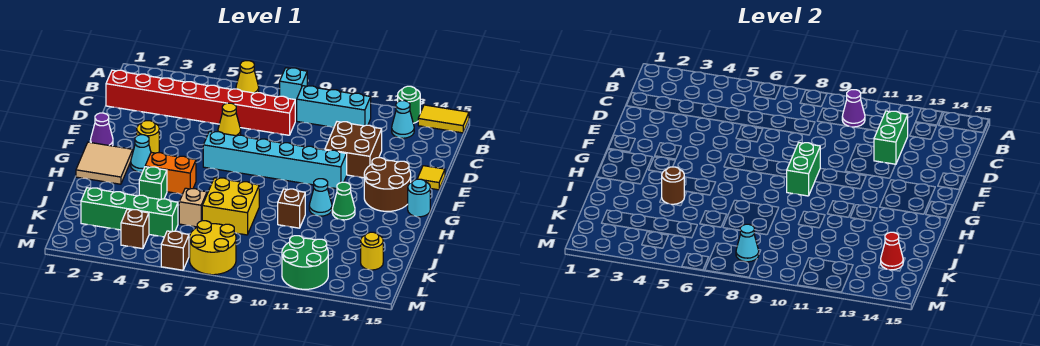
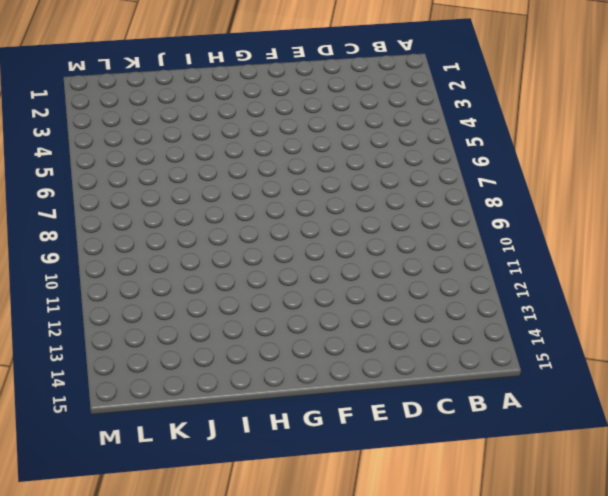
none -> yellow 1x1 cone [236,61,259,93]
none -> cyan 1x1 brick [280,68,307,106]
none -> green 1x1 round brick [398,86,420,123]
none -> yellow 1x2 tile [418,105,469,133]

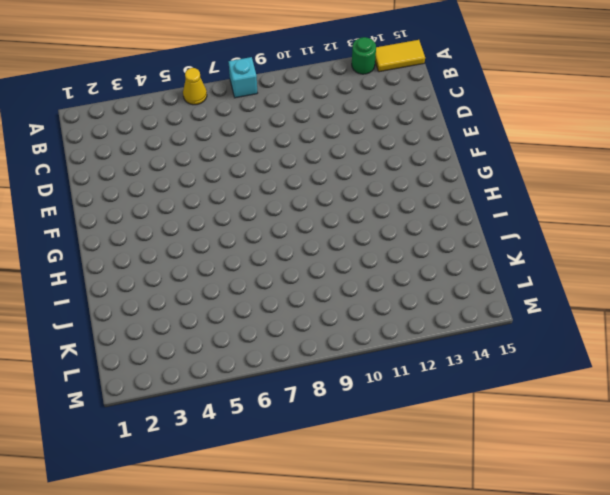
none -> cyan 1x3 brick [297,86,371,127]
none -> cyan 1x1 cone [392,101,414,138]
none -> red 1x8 brick [106,70,295,135]
none -> yellow 1x1 cone [218,103,241,136]

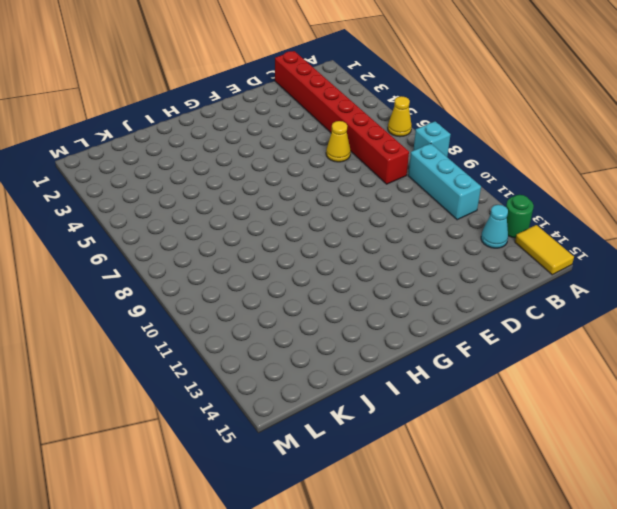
none -> brown 2x2 brick [325,122,382,178]
none -> yellow 1x1 tile [417,166,445,190]
none -> purple 1x1 cone [90,113,113,146]
none -> yellow 1x1 round brick [137,121,159,153]

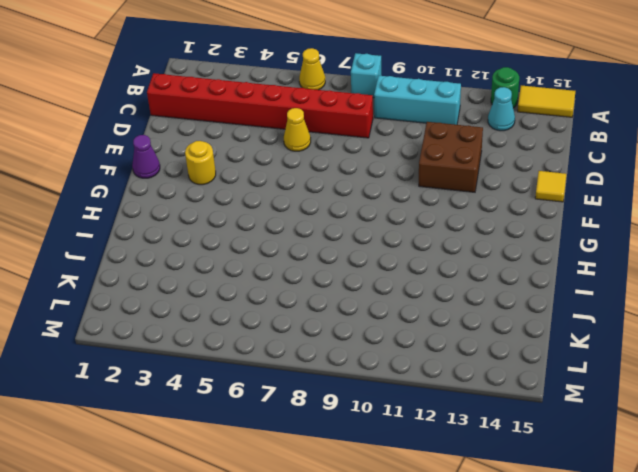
none -> cyan 1x6 brick [203,131,347,189]
none -> brown 2x2 round brick [364,158,411,211]
none -> tan 2x2 tile [76,142,133,184]
none -> cyan 1x1 cone [131,135,151,172]

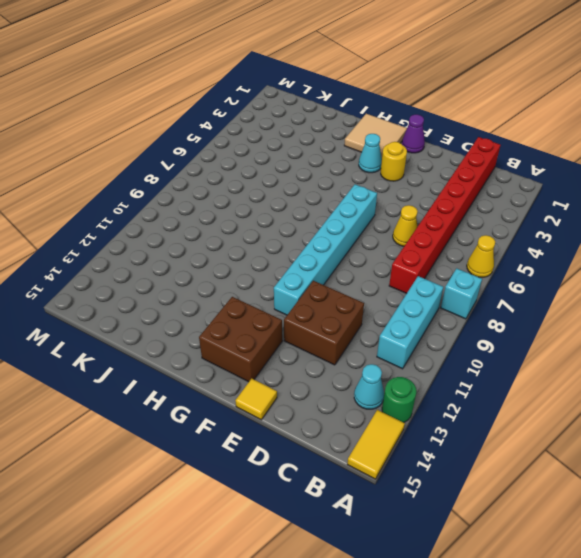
brown 2x2 brick [199,297,282,382] -> brown 2x2 round brick [364,158,411,211]
none -> cyan 1x1 round brick [408,179,430,217]
none -> orange 1x2 brick [145,152,196,194]
none -> cyan 1x1 cone [309,179,332,216]
none -> green 1x1 cone [332,182,355,220]

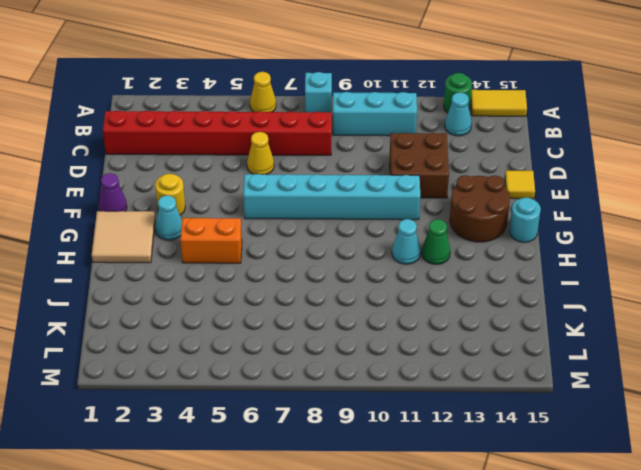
none -> green 1x1 brick [139,167,167,200]
none -> yellow 2x2 brick [202,178,259,235]
none -> brown 1x1 brick [278,189,305,228]
none -> tan 1x1 brick [179,188,207,227]

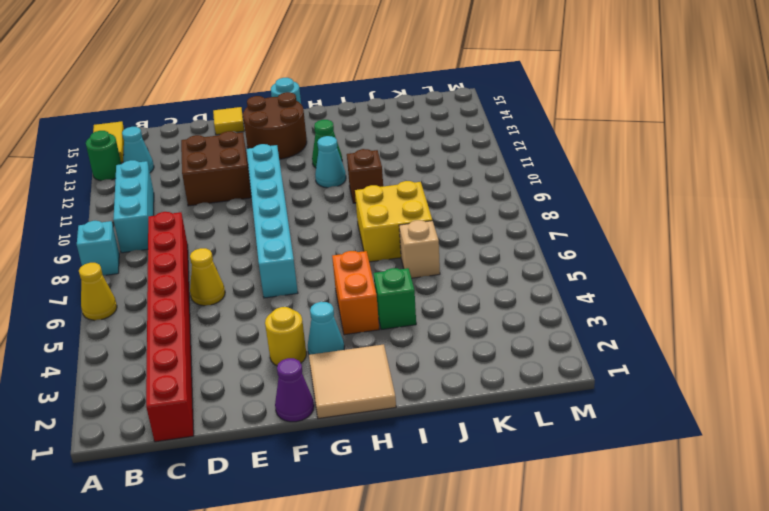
none -> green 1x4 brick [81,188,178,237]
none -> yellow 1x1 round brick [361,232,383,270]
none -> brown 1x1 brick [121,209,149,249]
none -> yellow 2x2 round brick [190,221,236,275]

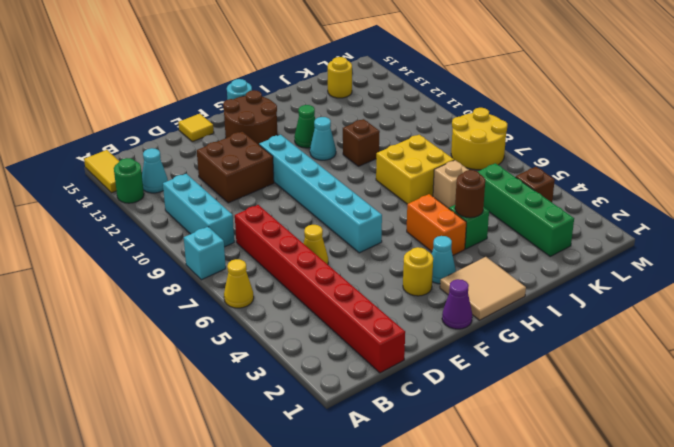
none -> green 2x2 round brick [282,236,328,289]
none -> brown 1x1 brick [161,231,189,270]
none -> purple 1x1 cone [842,90,865,127]
none -> green 1x2 brick [874,111,908,165]

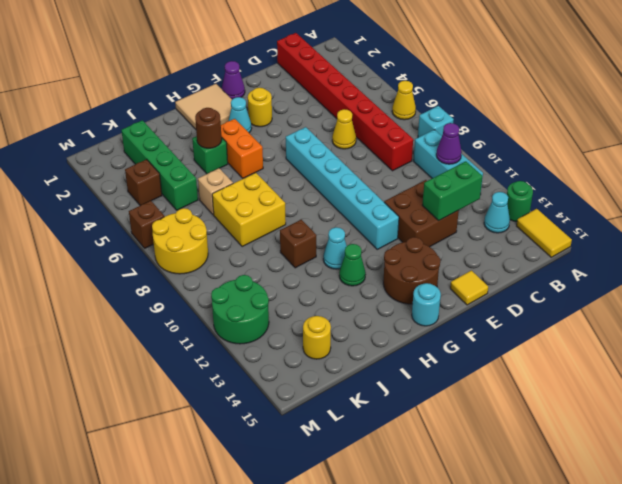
none -> green 1x2 brick [787,143,820,196]
none -> red 1x1 cone [881,232,903,270]
none -> cyan 1x1 cone [736,224,759,262]

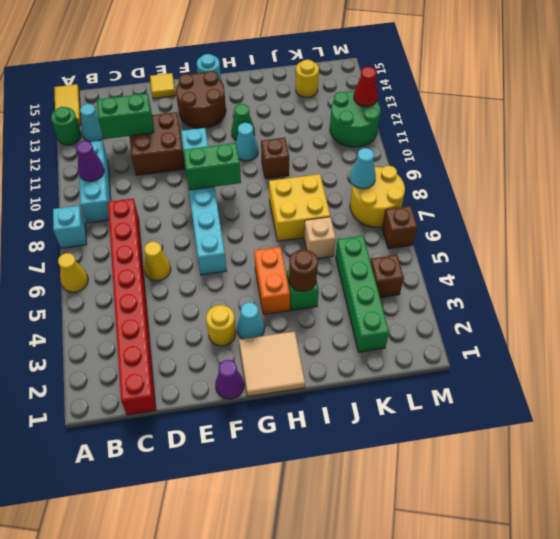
red 1x1 cone [354,67,378,107] -> red 1x1 cone moved to [881,232,903,270]

